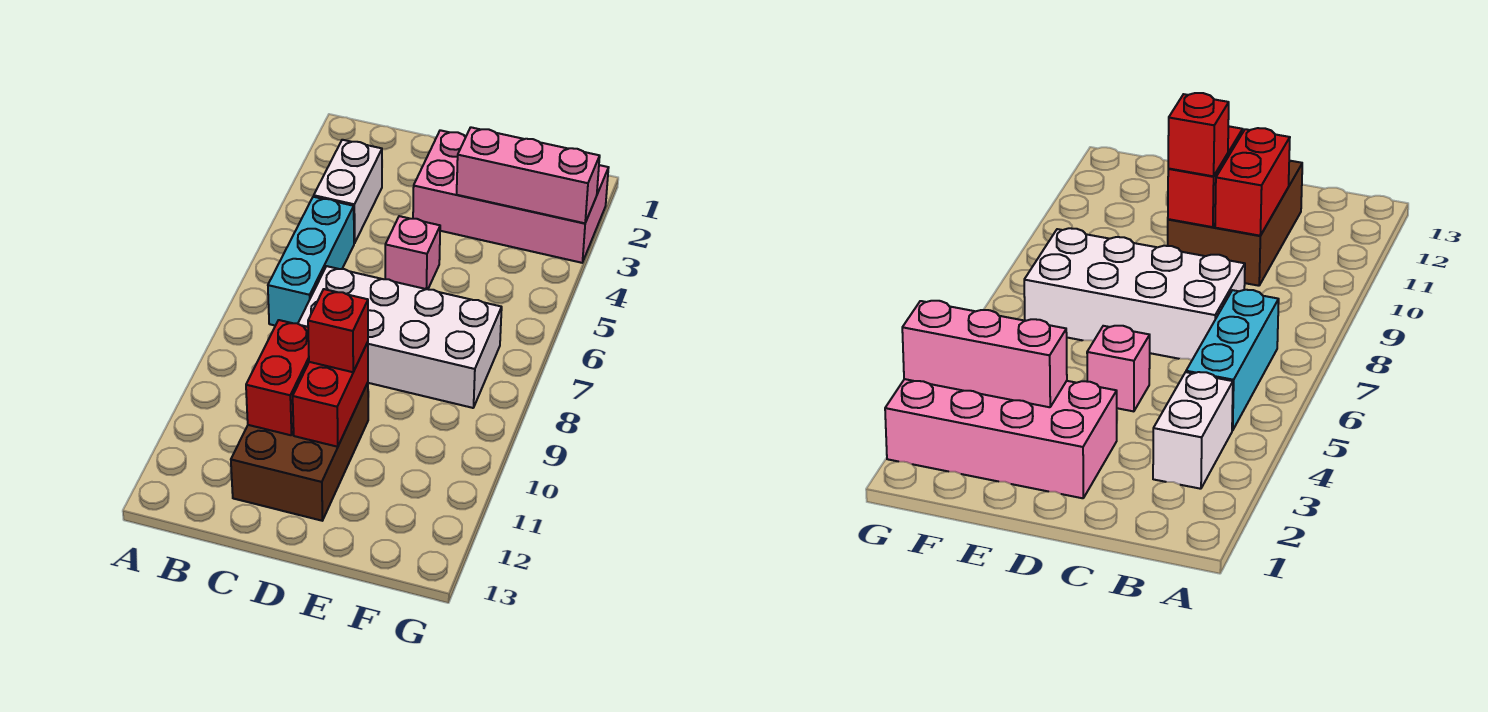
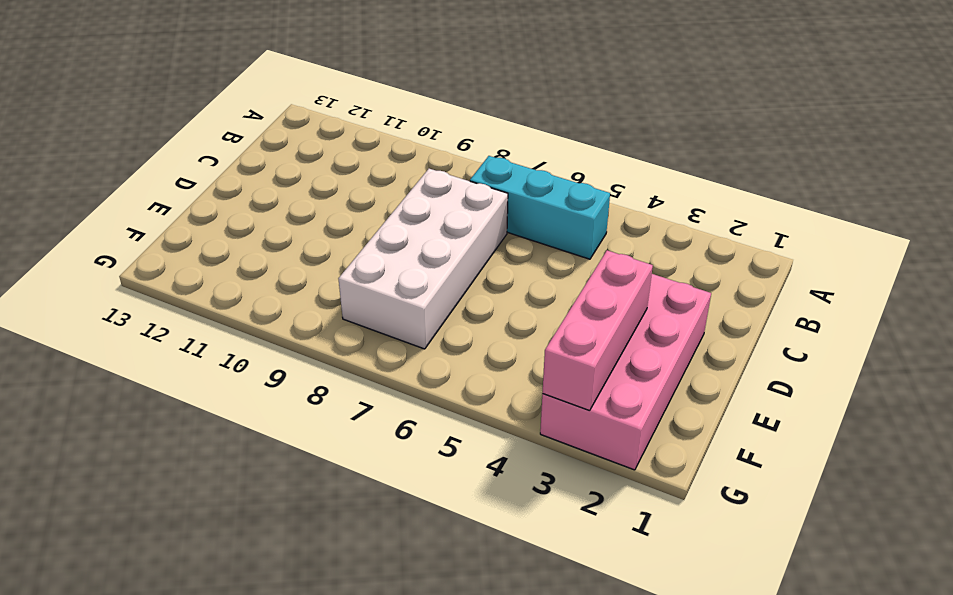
none -> white 1x2 brick [314,140,382,243]
none -> brown 2x3 brick [231,383,368,521]

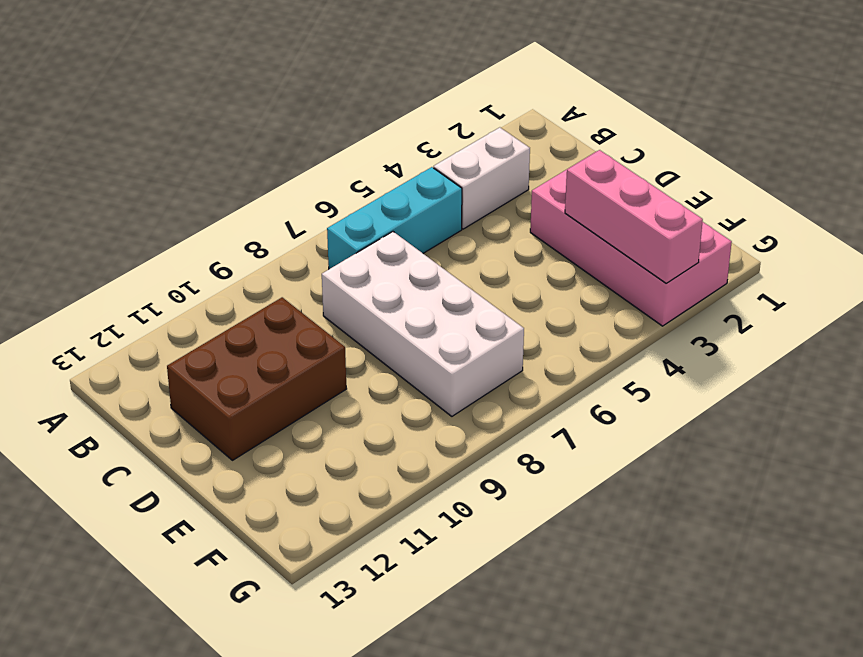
none -> pink 1x1 brick [385,216,440,289]
none -> red 1x2 brick [246,320,309,435]

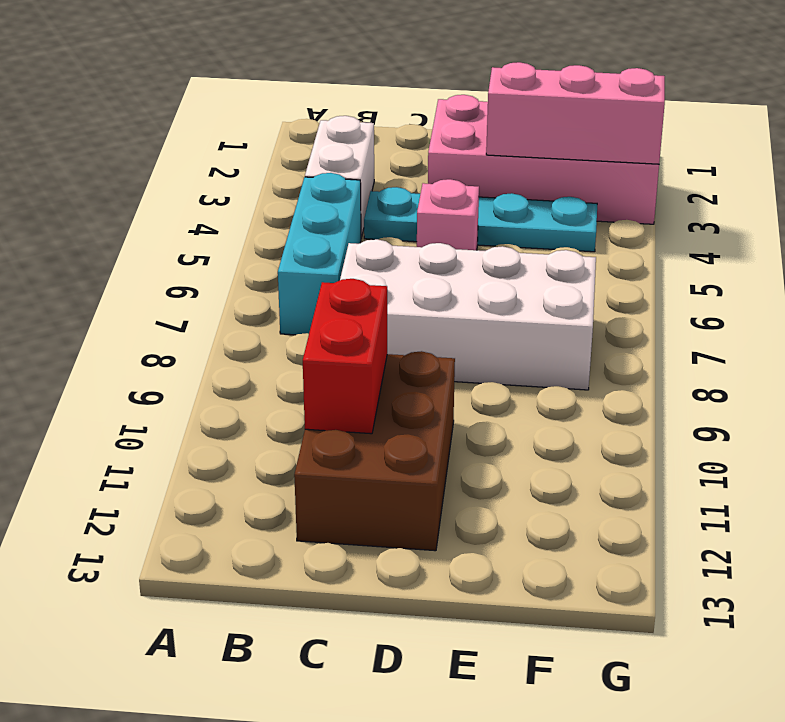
cyan 1x4 plate [364,187,597,252] -> none
none -> red 1x2 brick [293,342,368,447]
none -> red 1x1 brick [308,289,368,372]

